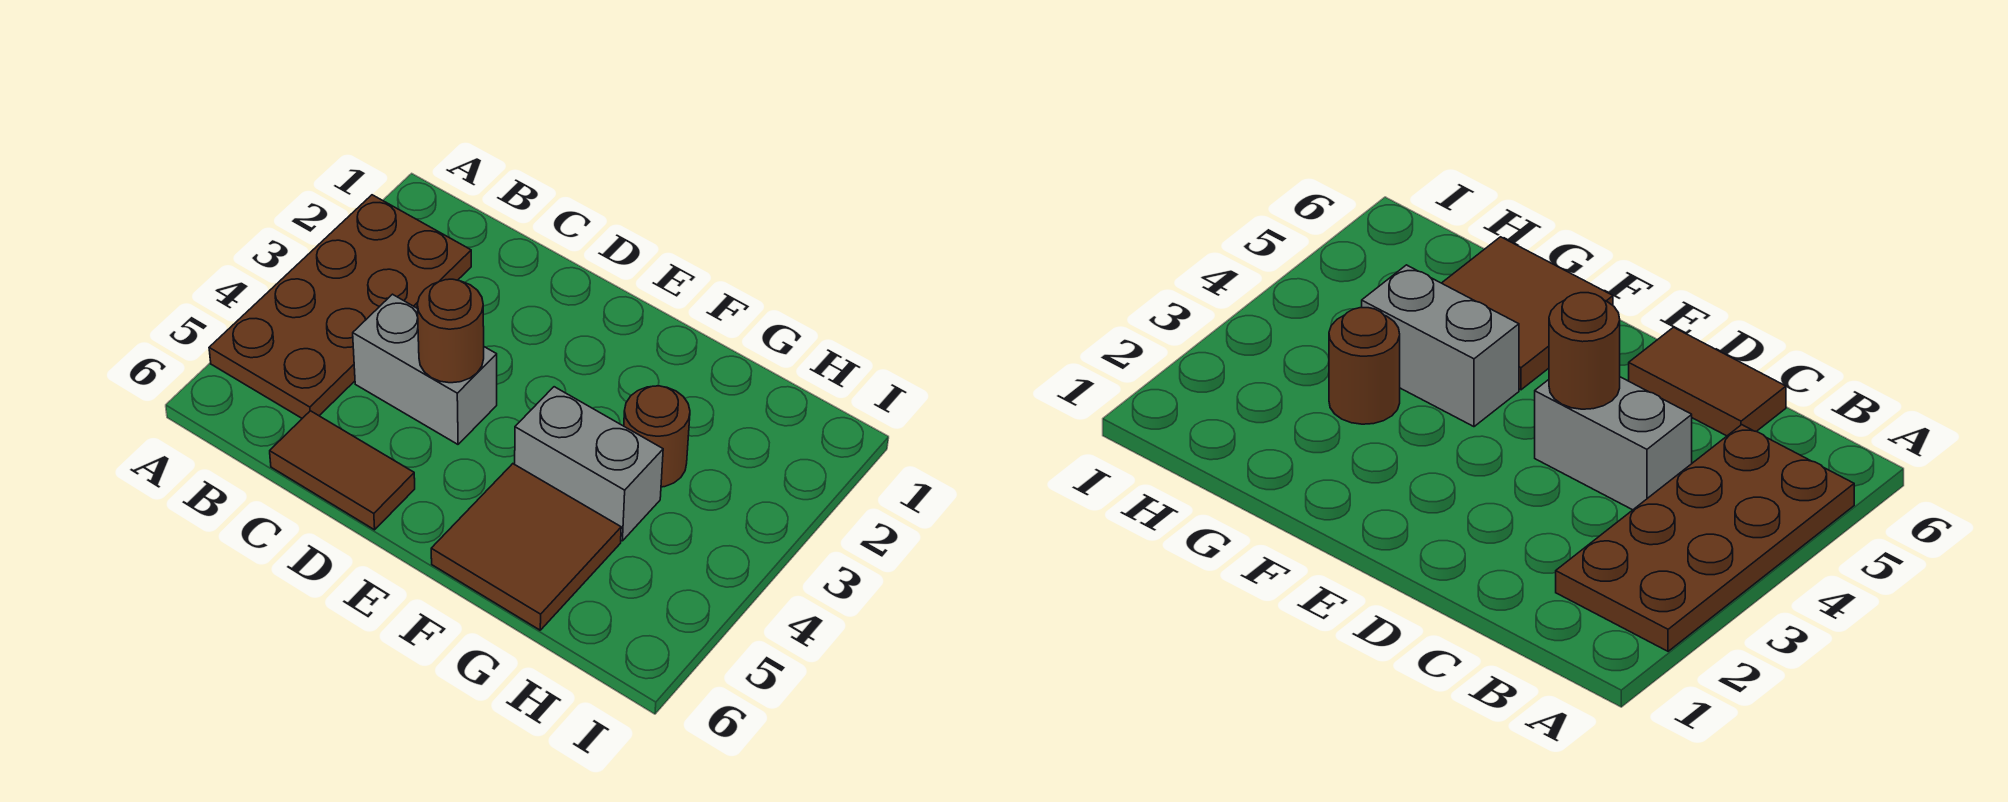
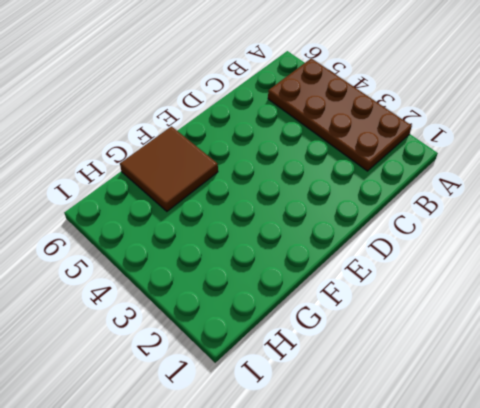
none -> grey 1x2 brick [353,294,497,444]
none -> brown 1x2 tile [270,411,415,530]

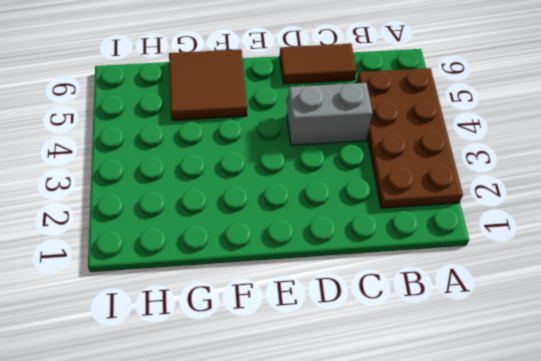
none -> grey 1x2 brick [515,387,663,541]
none -> brown 1x1 round brick [624,386,690,487]

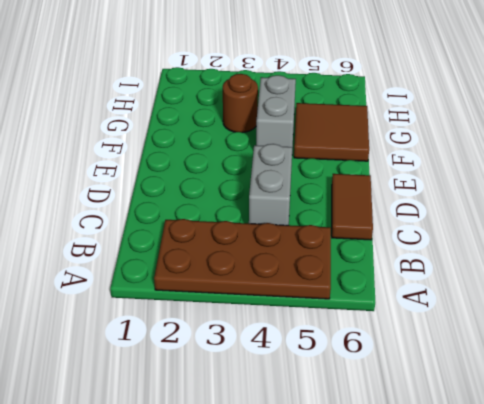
none -> brown 1x1 round brick [417,279,484,383]

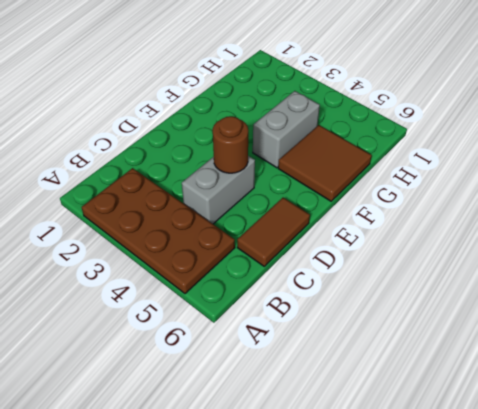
none -> brown 1x1 round brick [624,386,690,487]

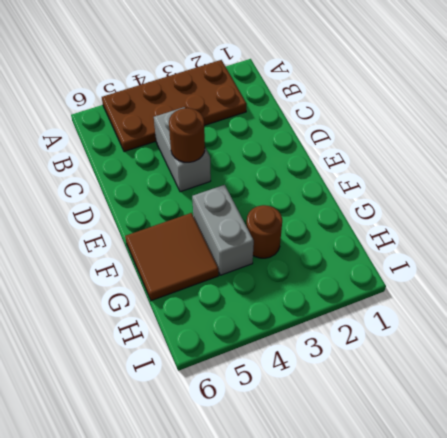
none -> brown 1x2 tile [270,411,415,530]

